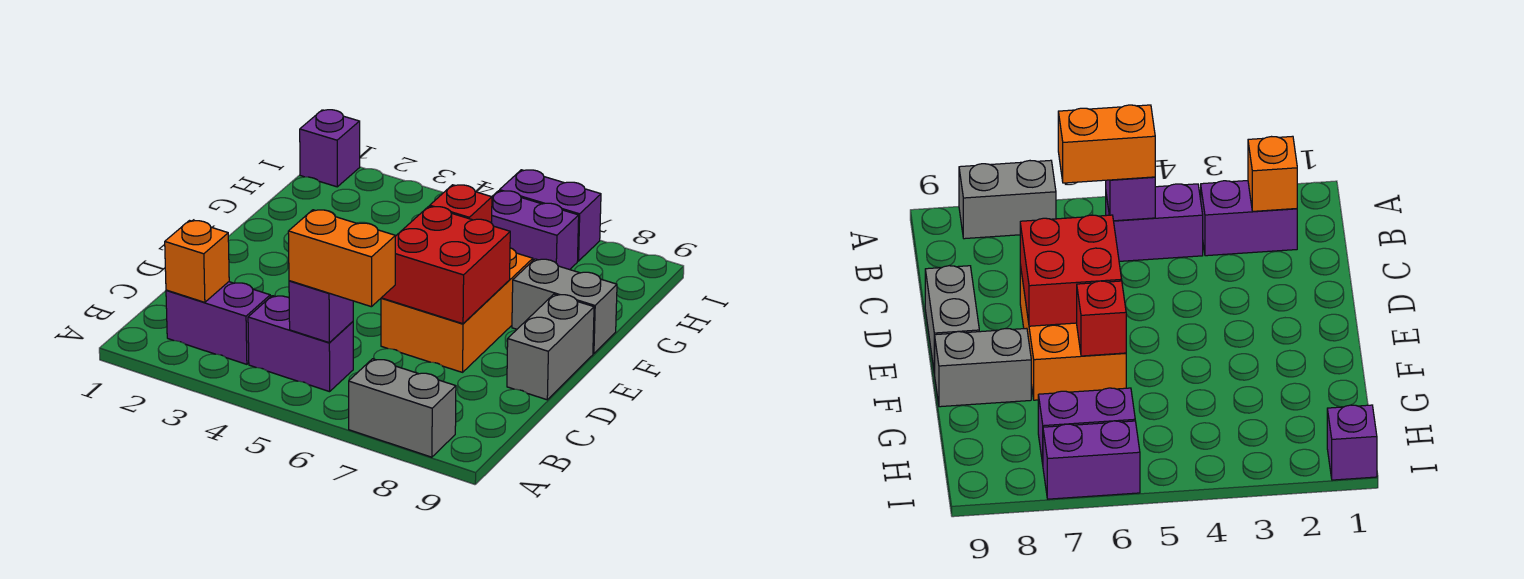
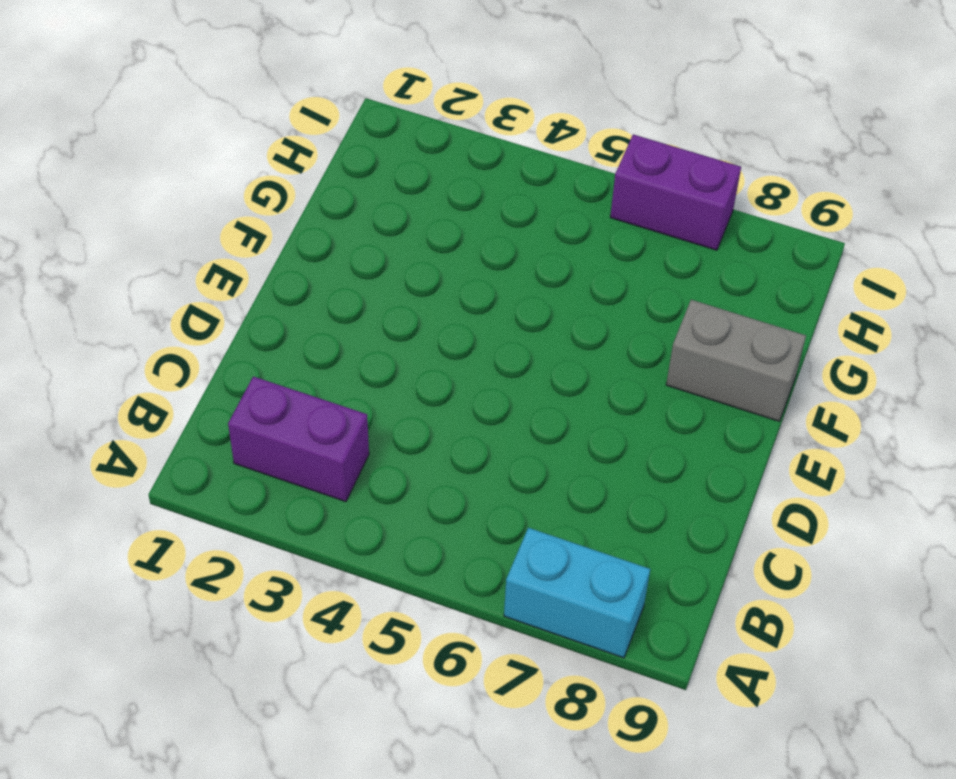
cyan 1x2 brick [504,528,650,658] -> grey 1x2 brick [349,359,456,457]
none -> purple 1x2 brick [248,296,353,392]
none -> orange 2x3 brick [381,248,533,372]
none -> grey 1x2 brick [507,294,594,400]

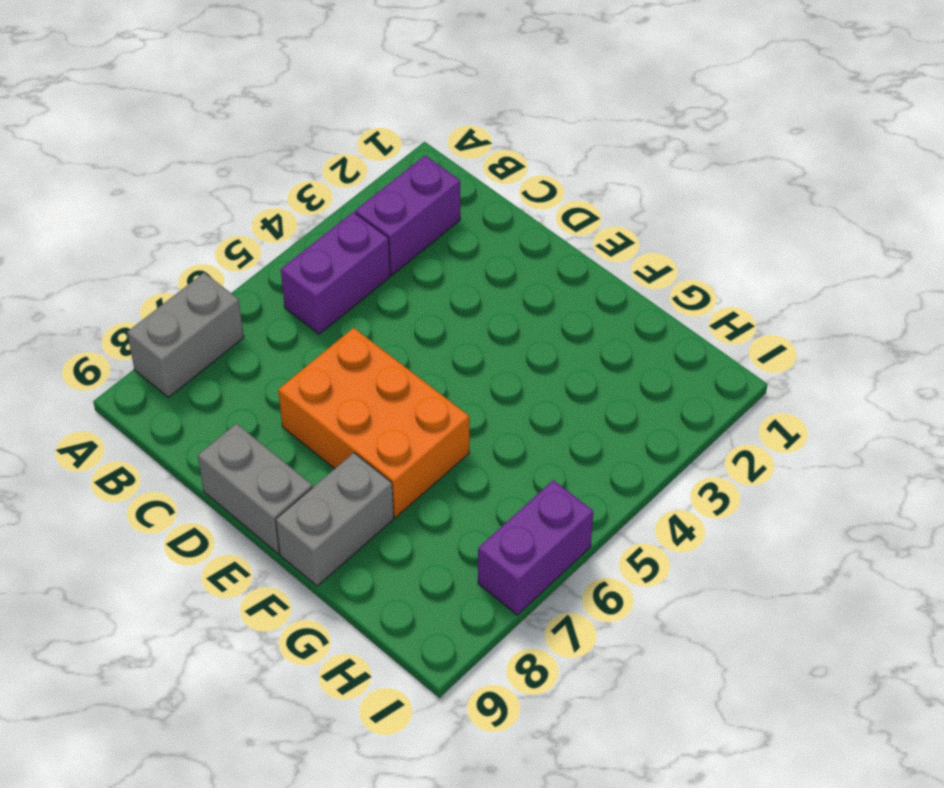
none -> purple 1x2 brick [492,191,579,270]
none -> purple 1x1 brick [300,110,360,187]
none -> orange 1x1 brick [165,221,229,302]

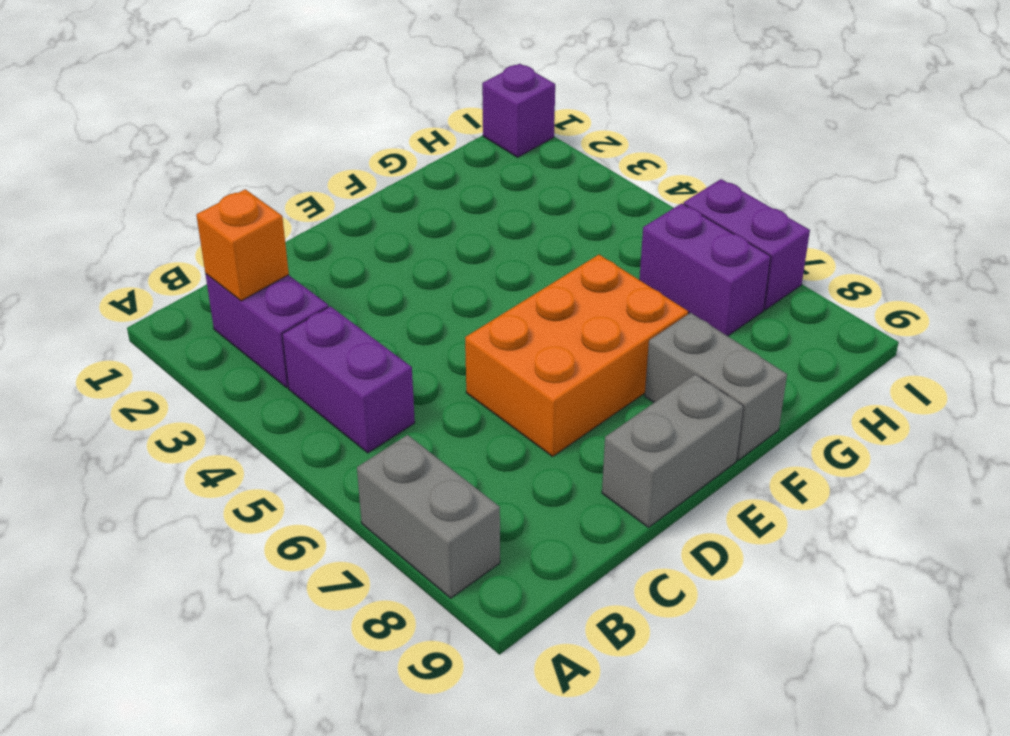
none -> purple 1x1 brick [289,281,353,342]
none -> red 2x2 brick [382,206,510,324]
none -> red 1x1 brick [430,185,492,223]

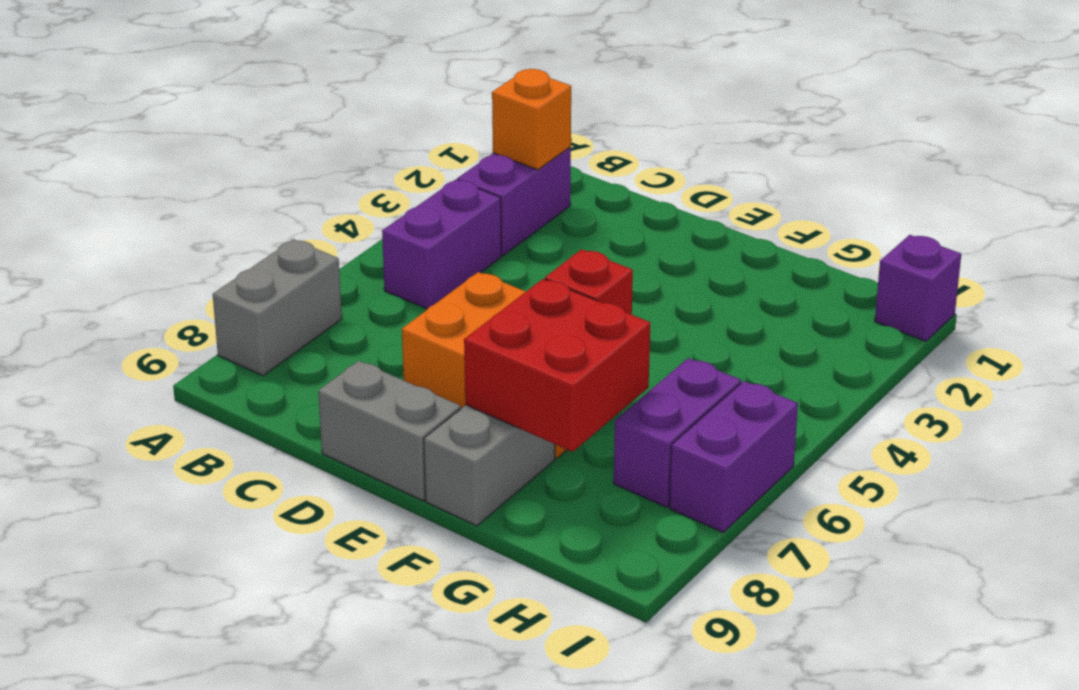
red 2x2 brick [464,279,650,452] -> red 2x2 brick moved to [382,206,510,324]
none -> purple 1x1 brick [289,281,353,342]
none -> orange 1x2 brick [288,210,395,307]

